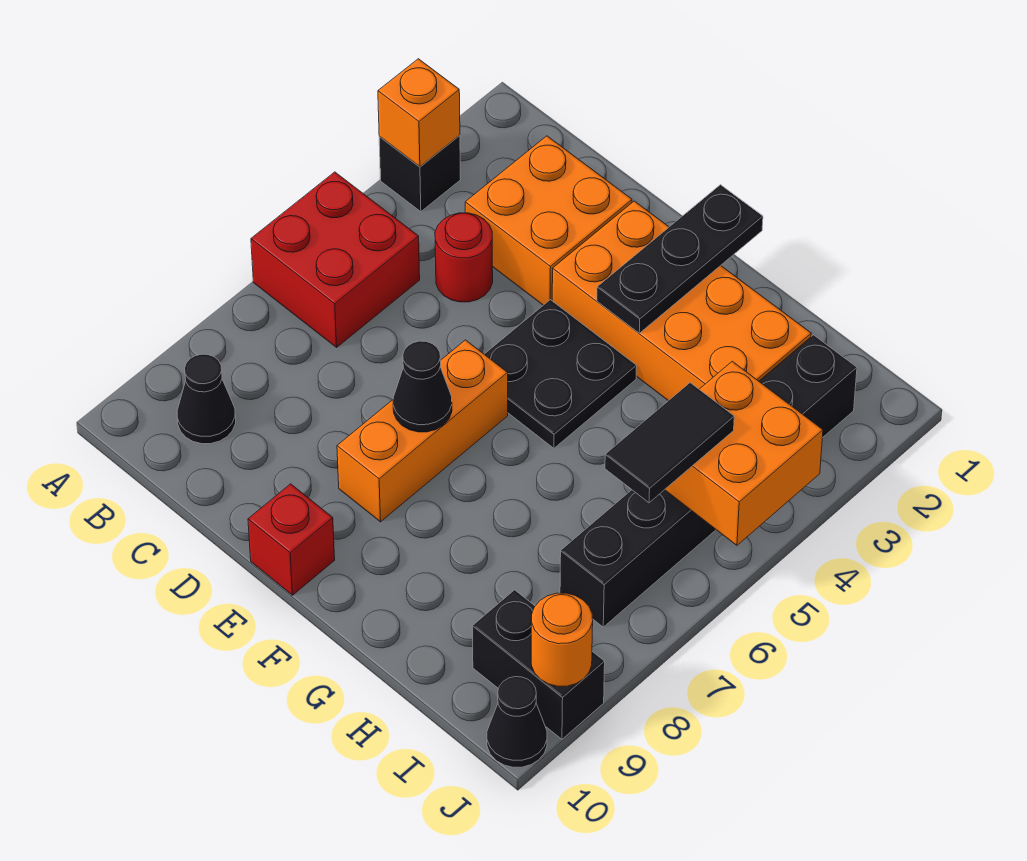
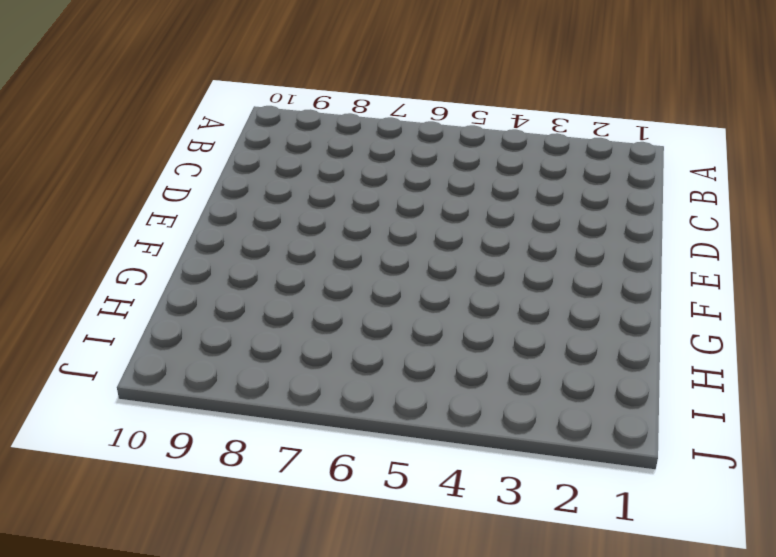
none -> black 1x1 brick [379,135,461,212]
none -> red 2x2 brick [251,172,420,347]
none -> black 1x1 cone [177,354,236,444]

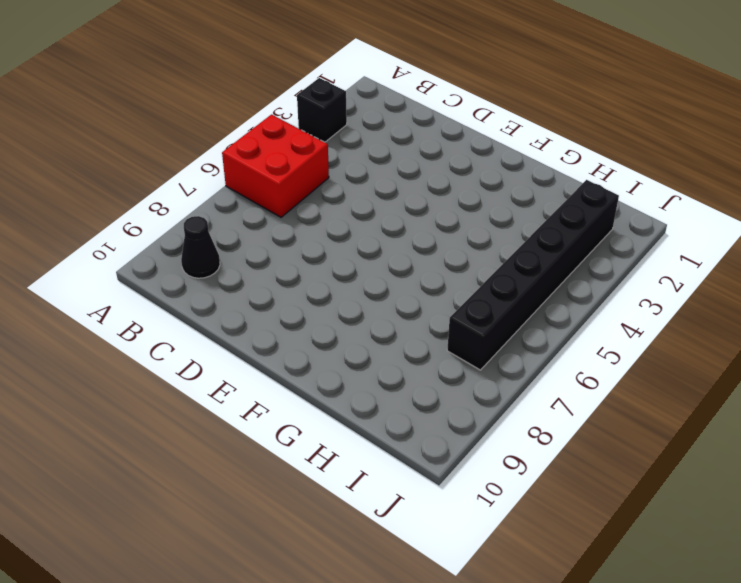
none -> orange 2x2 brick [465,136,632,305]
none -> red 1x1 round brick [435,213,493,302]
none -> orange 2x4 brick [552,201,811,401]

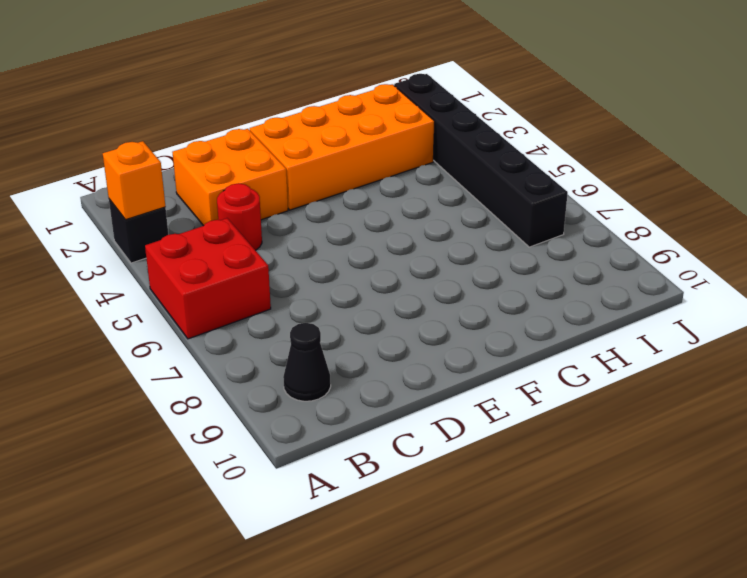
none -> black 2x2 plate [484,300,637,448]
none -> orange 1x3 brick [337,340,508,522]
none -> red 1x1 brick [248,484,335,595]

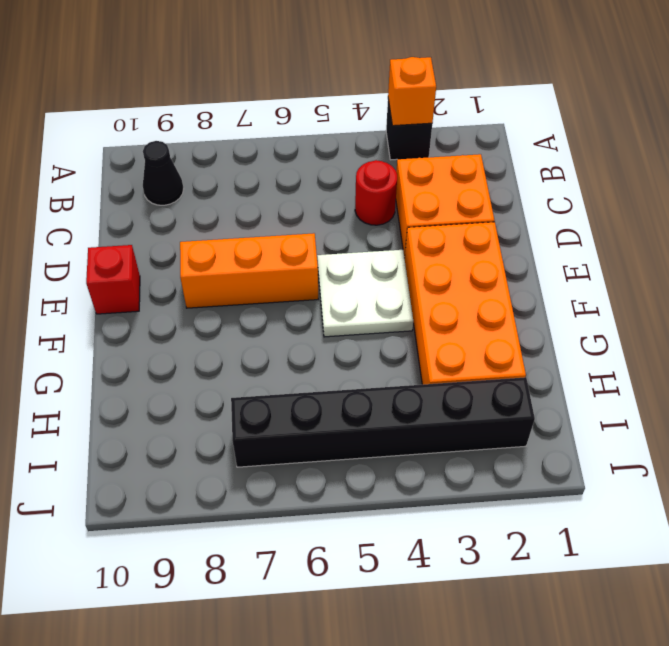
white 2x2 plate [317,250,413,337] -> black 2x2 plate [484,300,637,448]
none -> red 2x2 brick [251,172,420,347]
none -> black 1x2 brick [472,590,605,739]
none -> black 1x1 cone [487,677,547,767]

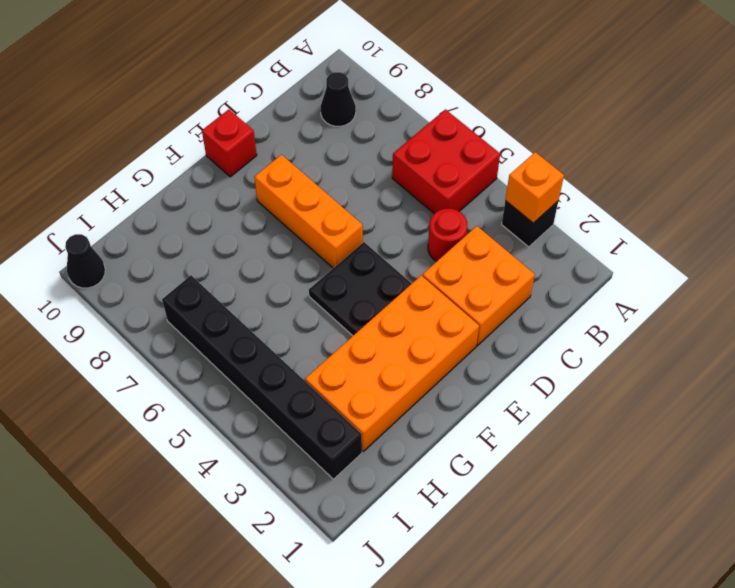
none -> black 1x2 brick [472,590,605,739]
none -> black 1x1 cone [393,341,452,432]
none -> black 1x3 plate [597,185,763,333]

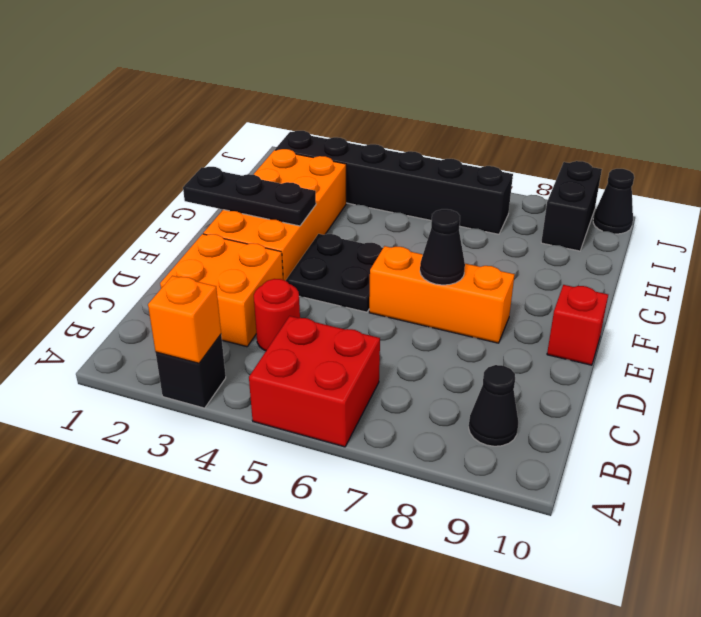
none -> orange 2x2 brick [665,361,823,545]
none -> orange 1x1 round brick [531,593,593,686]
none -> black 1x2 tile [605,383,734,503]

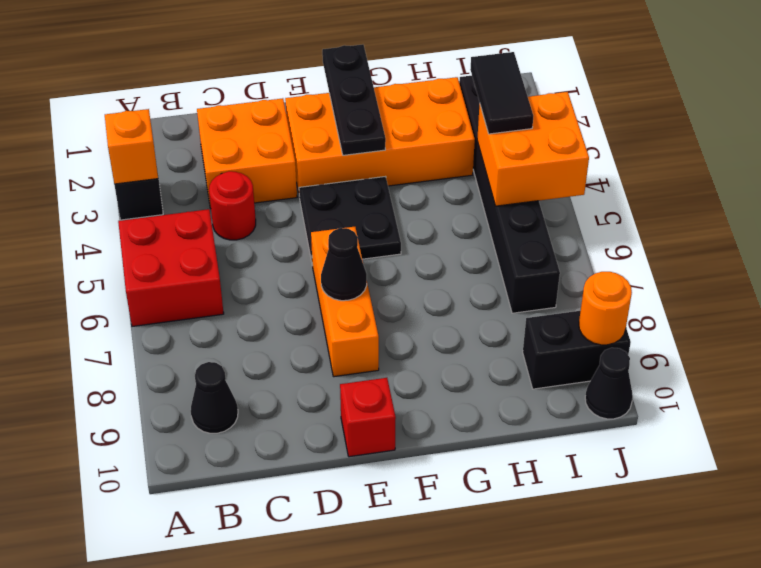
black 1x2 tile [470,52,533,134] -> black 1x2 tile moved to [605,383,734,503]

